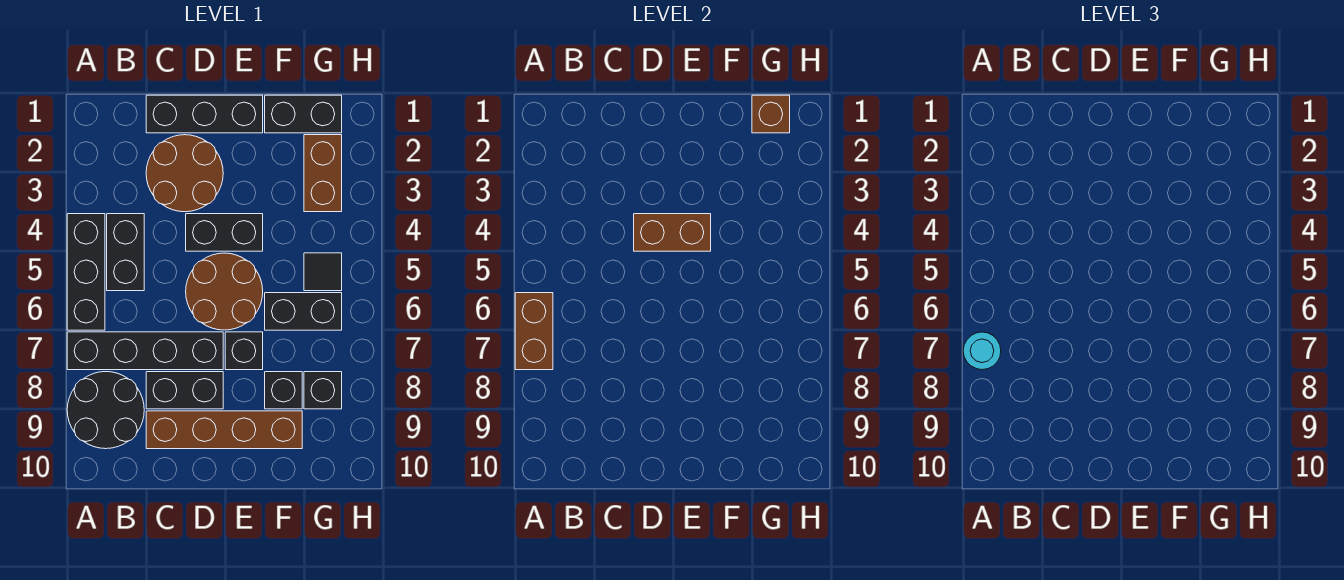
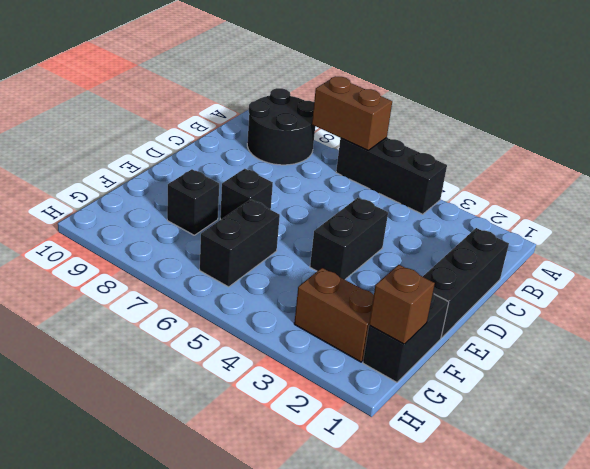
none -> black 1x4 brick [67,332,223,370]
none -> black 1x2 brick [107,214,144,291]
none -> brown 2x2 round brick [146,135,223,212]

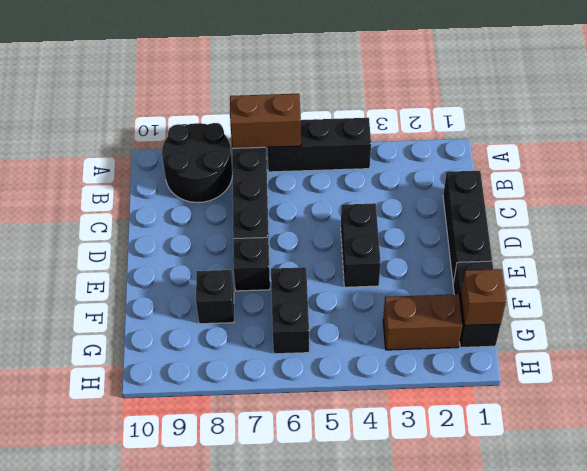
none -> black 1x2 brick [107,214,144,291]
none -> brown 2x2 round brick [146,135,223,212]
none -> black 1x2 brick [146,372,223,409]

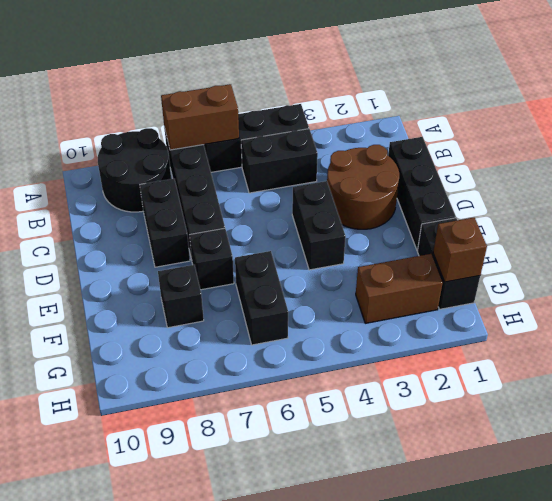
none -> brown 1x4 brick [146,411,302,449]
none -> brown 2x2 round brick [186,253,263,330]
none -> black 1x1 tile [304,253,342,291]

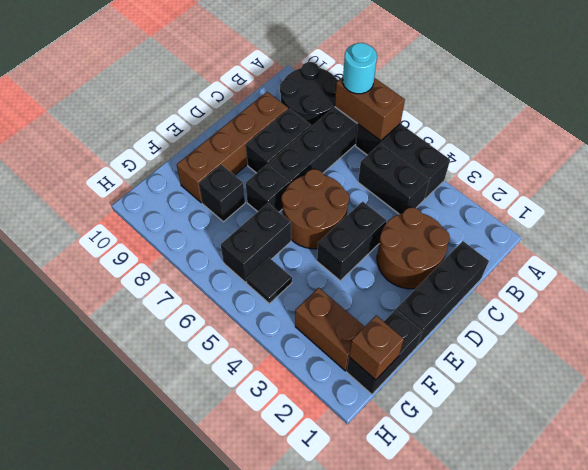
none -> black 1x1 brick [304,372,342,409]
none -> brown 1x2 brick [634,214,711,251]

